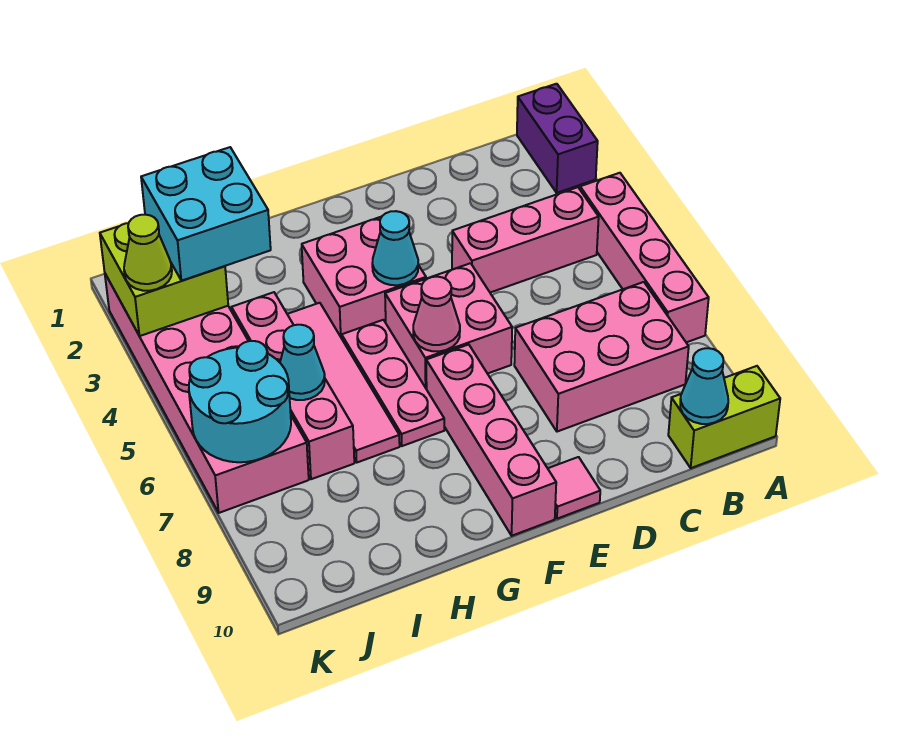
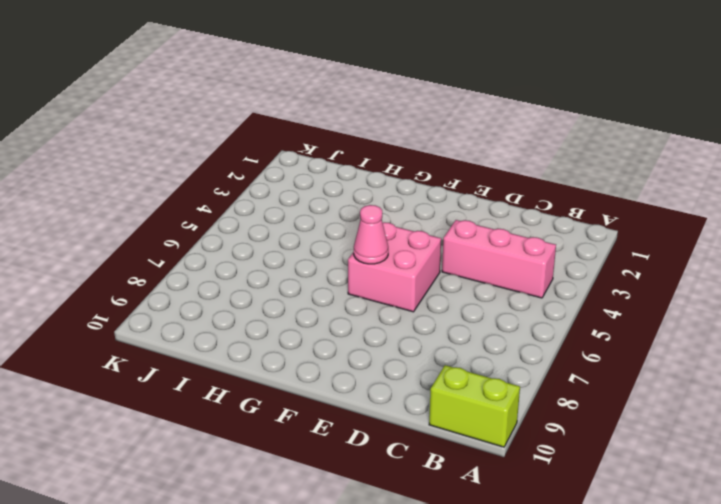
none -> purple 1x2 brick [517,84,598,193]
none -> pink 1x4 brick [580,173,709,342]
none -> pink 2x3 brick [514,282,689,432]

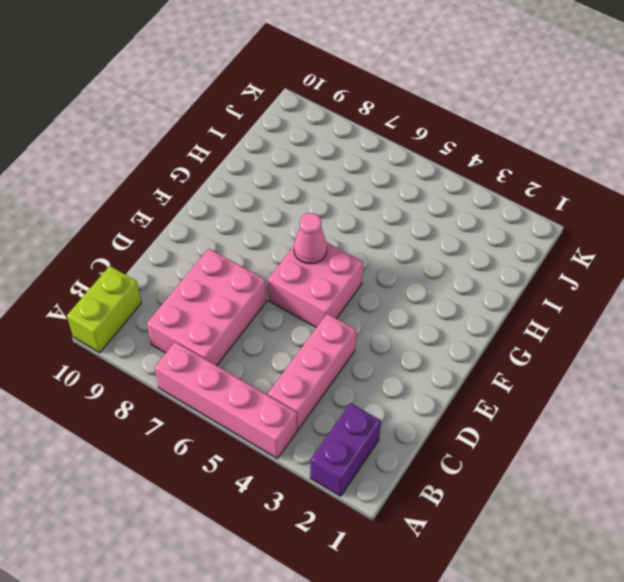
purple 1x2 brick [310,403,381,496] -> purple 1x2 brick turned to [517,84,598,193]
none -> pink 1x1 tile [548,457,600,519]
none -> pink 2x2 brick [302,217,426,338]
none -> pink 1x4 brick [426,345,556,536]

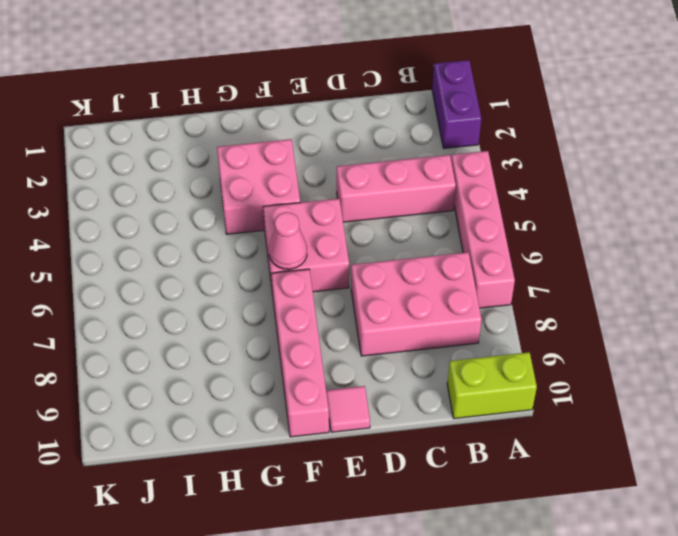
none -> pink 1x3 plate [342,320,444,446]
none -> pink 1x4 tile [287,303,400,462]
none -> pink 1x4 brick [232,292,354,479]

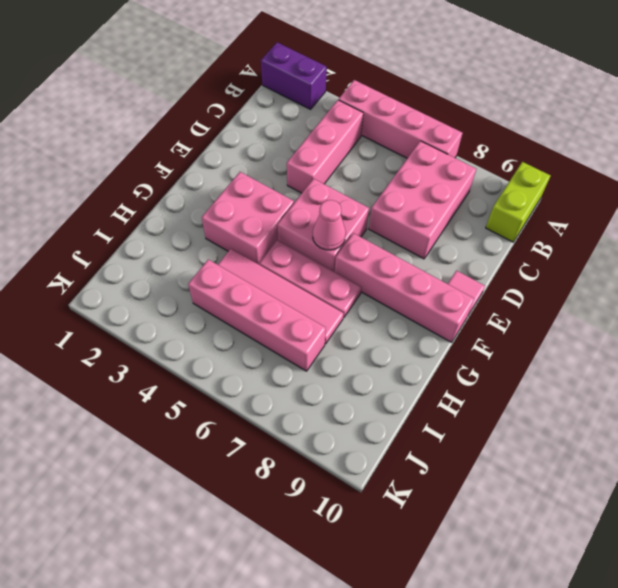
none -> pink 2x6 brick [105,274,309,513]
none -> cyan 1x1 cone [680,348,728,424]
none -> cyan 1x1 cone [372,211,418,285]

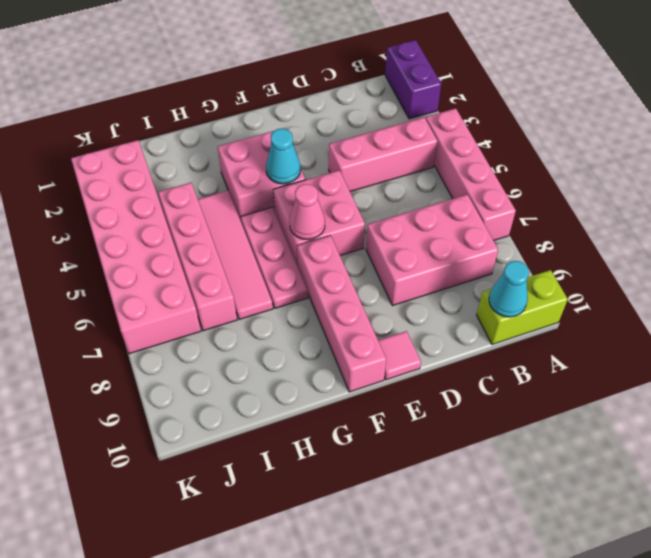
none -> cyan 1x1 cone [280,325,325,400]
none -> lime 2x2 brick [100,223,228,336]
none -> cyan 2x2 round brick [189,341,291,462]

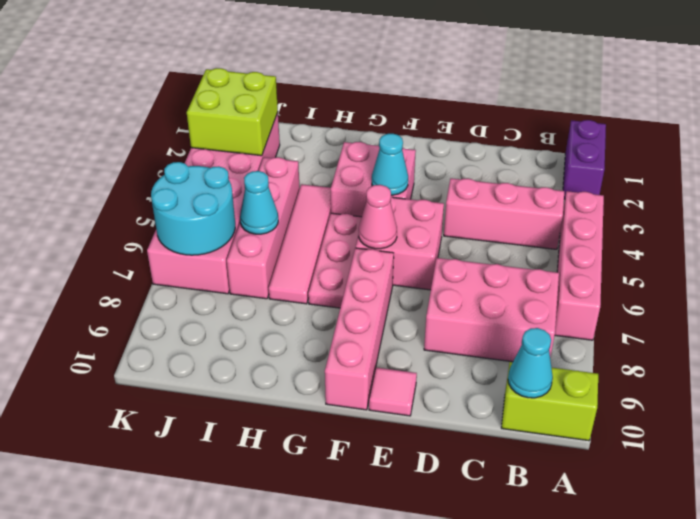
none -> cyan 2x2 brick [141,147,271,281]
none -> lime 1x1 cone [124,215,172,291]

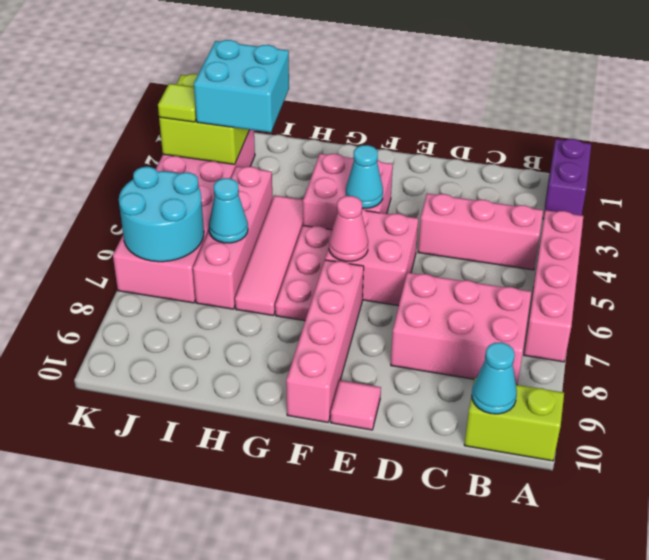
lime 1x1 tile [158,84,196,122] -> lime 1x1 cone [124,215,172,291]

